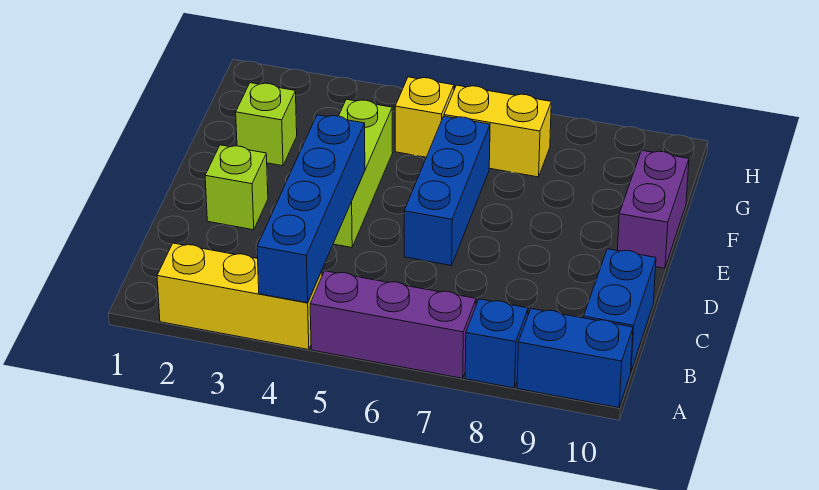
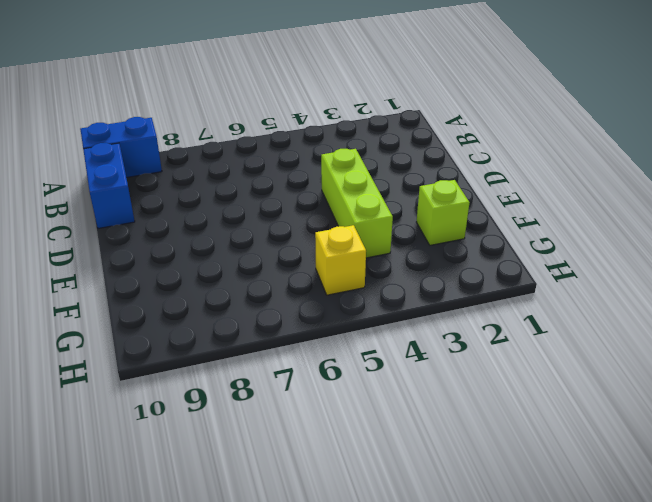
none -> yellow 1x3 brick [157,243,322,350]
none -> purple 1x3 brick [310,271,476,378]
none -> blue 1x1 brick [465,299,528,388]

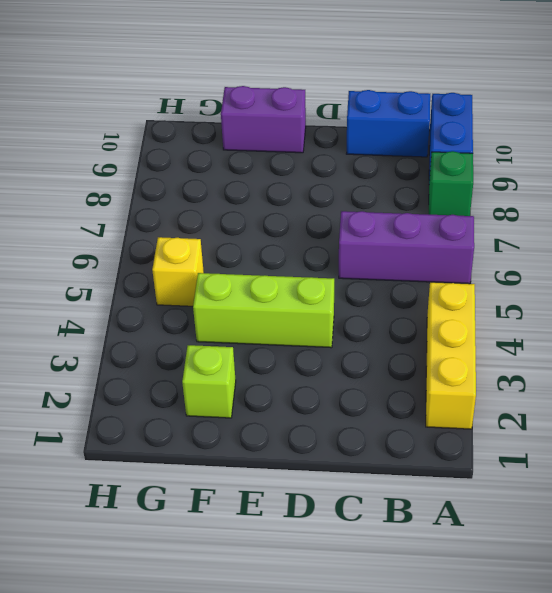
purple 1x3 brick [339,211,474,284] -> purple 1x3 brick turned to [310,271,476,378]
green 1x1 brick [429,151,473,216] -> blue 1x1 brick [465,299,528,388]
none -> lime 1x1 brick [205,145,268,230]
none -> blue 1x3 brick [404,116,490,266]
none -> yellow 1x2 brick [444,85,551,177]

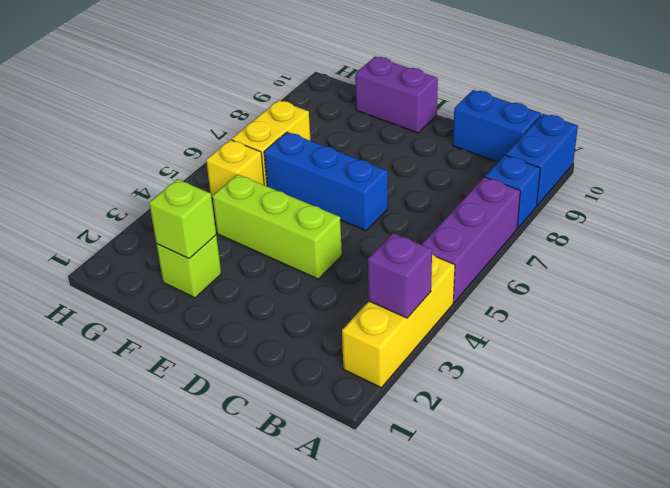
purple 1x1 brick [368,233,432,318] -> none
lime 1x1 brick [149,179,216,259] -> lime 1x1 brick moved to [205,145,268,230]
none -> blue 1x4 brick [257,115,365,303]

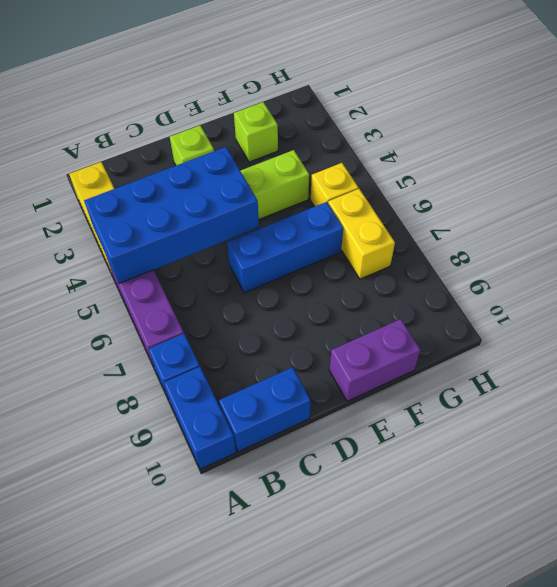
blue 2x4 brick [84,147,259,284] -> blue 1x4 brick [257,115,365,303]

